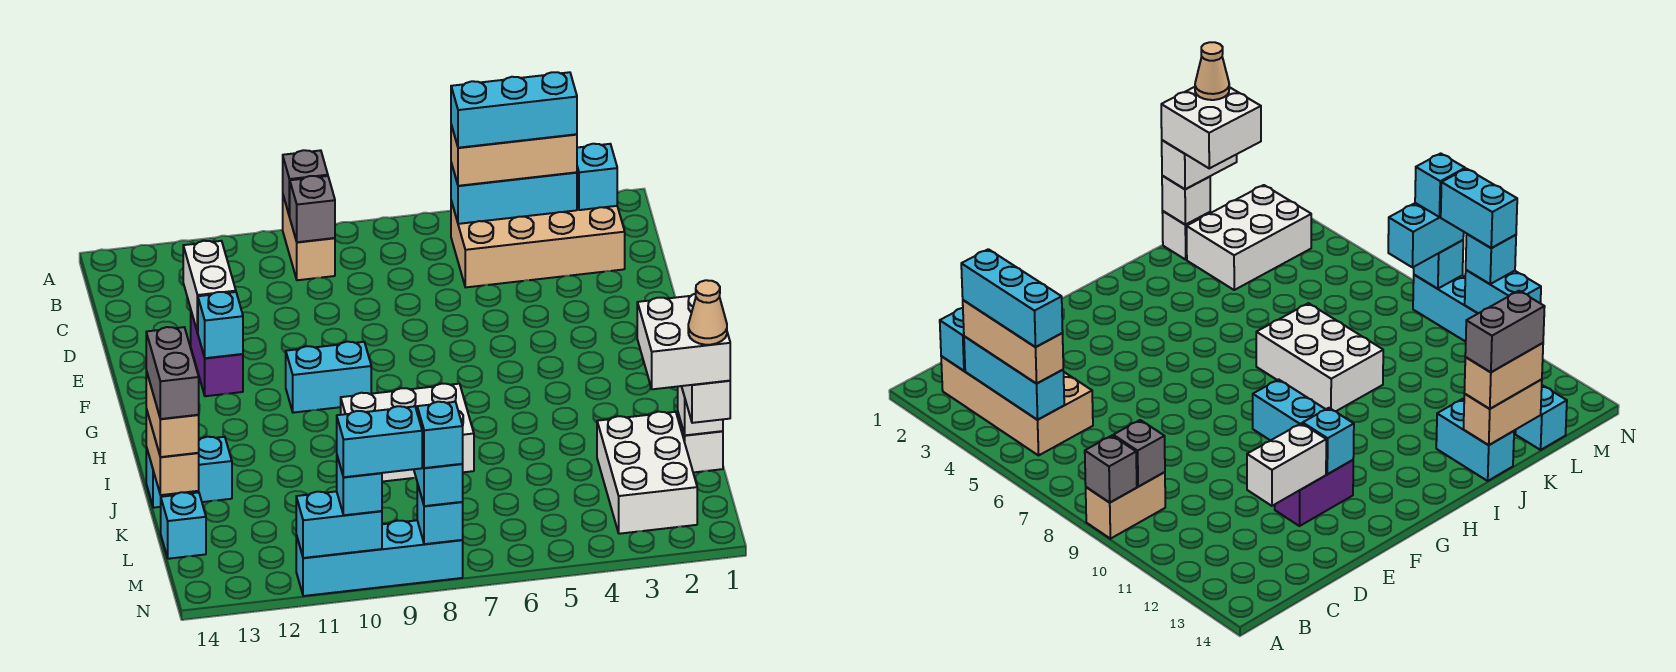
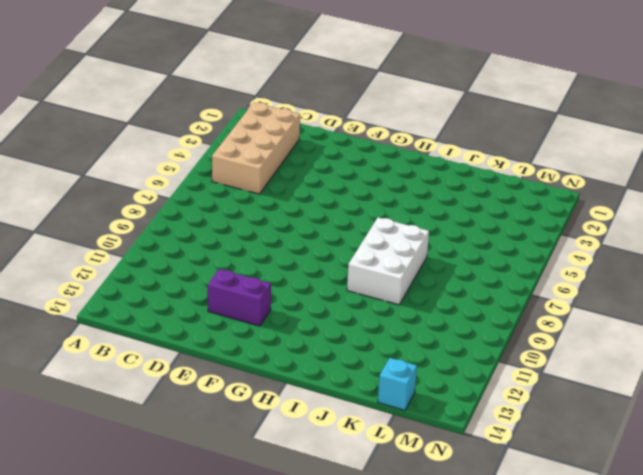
none -> tan 1x2 brick [283,196,335,280]
none -> cyan 1x2 brick [286,342,371,413]
none -> cyan 1x2 brick [146,437,232,508]
none -> white 1x1 brick [678,414,723,472]

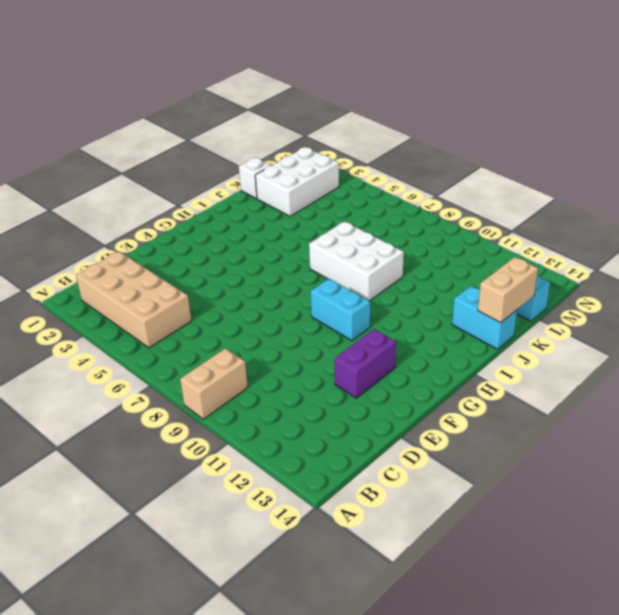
none -> cyan 1x4 brick [296,520,463,596]
none -> grey 1x1 brick [283,150,328,216]
none -> cyan 1x1 brick [577,144,617,210]
none -> cyan 1x3 brick [451,163,577,224]

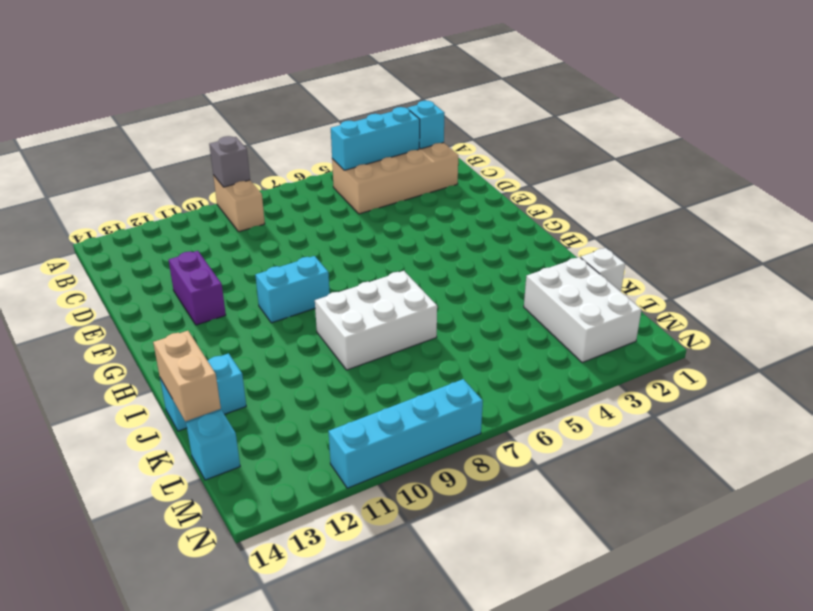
none -> grey 1x1 brick [289,176,335,242]
none -> white 1x2 brick [183,241,236,333]
none -> cyan 1x1 brick [198,292,243,358]
none -> white 1x1 brick [678,386,723,435]

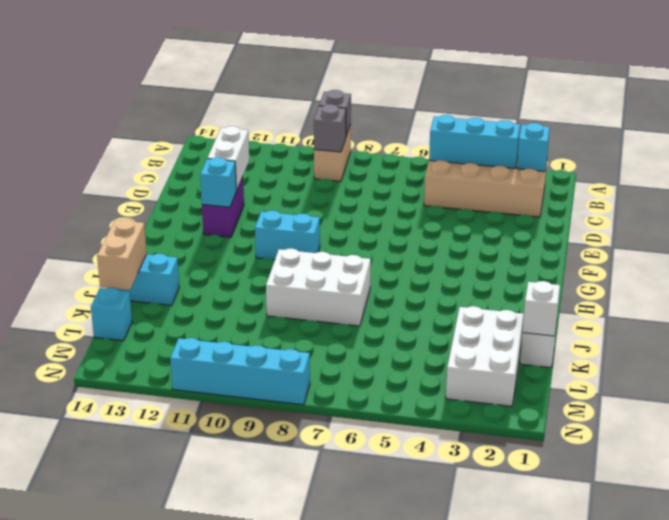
none -> cyan 1x1 brick [417,483,463,544]
none -> cyan 1x2 brick [296,491,382,558]
none -> tan 1x3 brick [451,125,577,186]
none -> tan 1x2 brick [146,371,199,457]

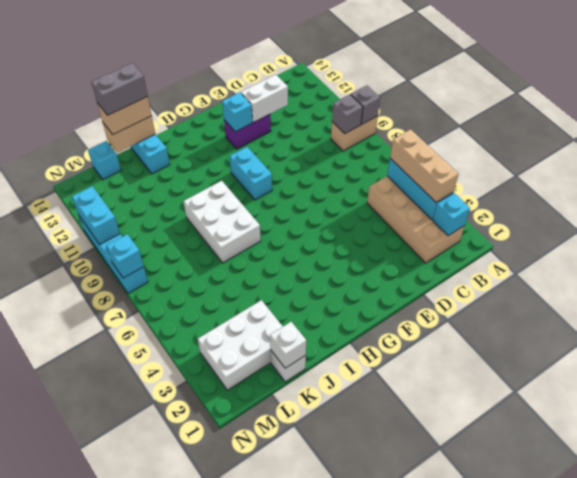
none -> white 1x2 brick [682,381,730,423]
none -> cyan 1x2 brick [414,463,463,506]
none -> cyan 1x1 brick [337,457,382,515]
none -> cyan 1x3 brick [451,72,577,148]

